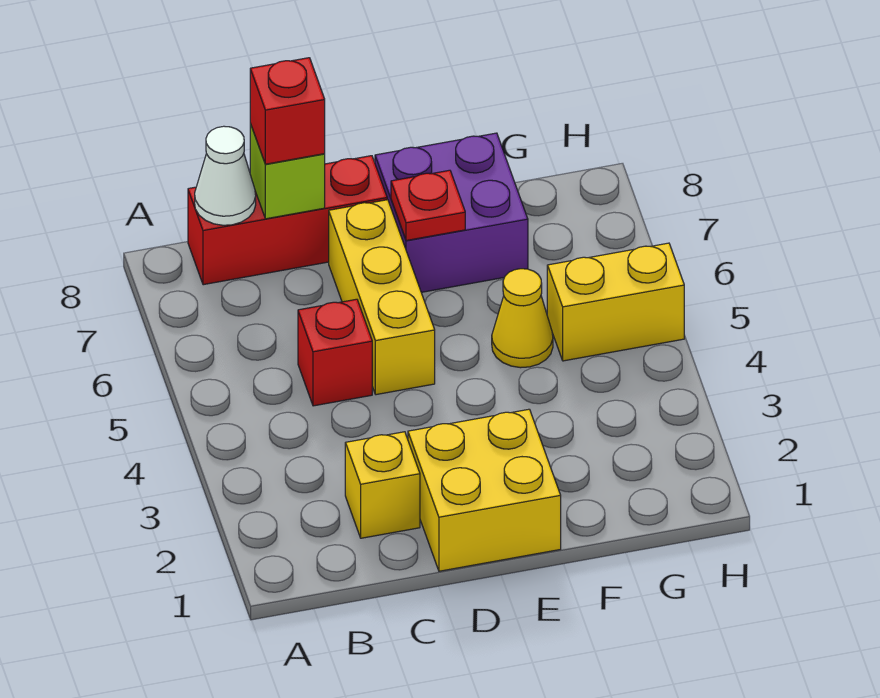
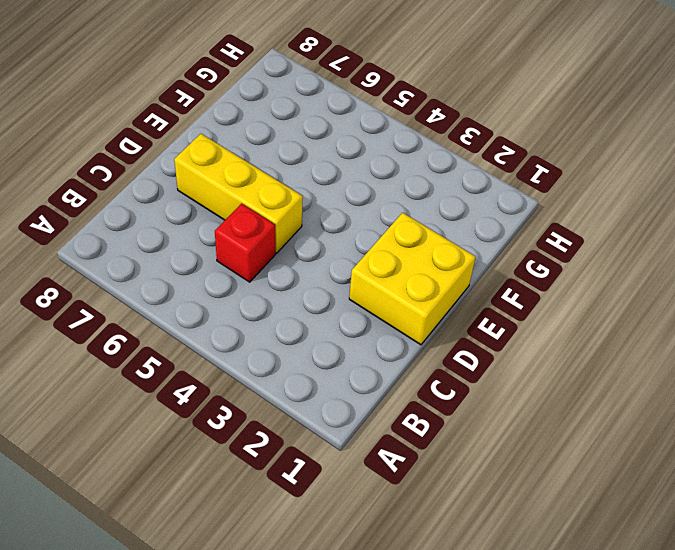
none -> red 1x3 brick [188,156,387,285]
none -> yellow 1x1 brick [345,432,420,538]
none -> purple 2x2 brick [375,133,528,292]

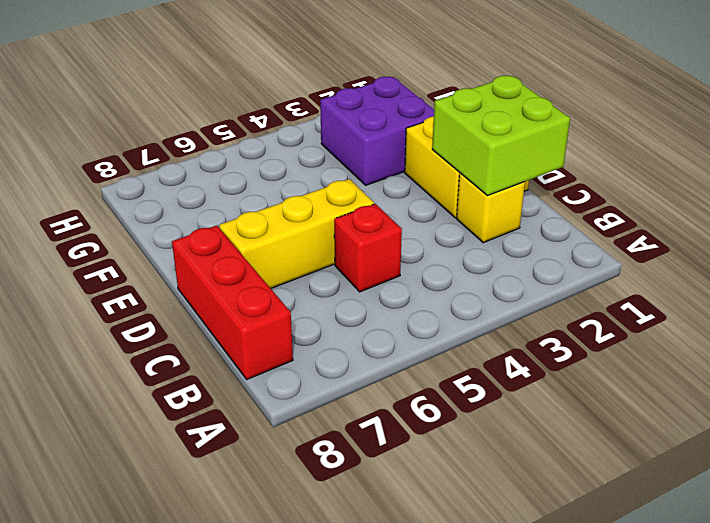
lime 2x2 brick [432,76,570,196] -> none
purple 2x2 brick [320,77,434,185] -> purple 2x2 brick moved to [375,133,528,292]
none -> yellow 1x1 cone [492,269,553,368]
none -> yellow 1x2 brick [547,243,684,361]
none -> white 1x1 cone [195,126,256,225]

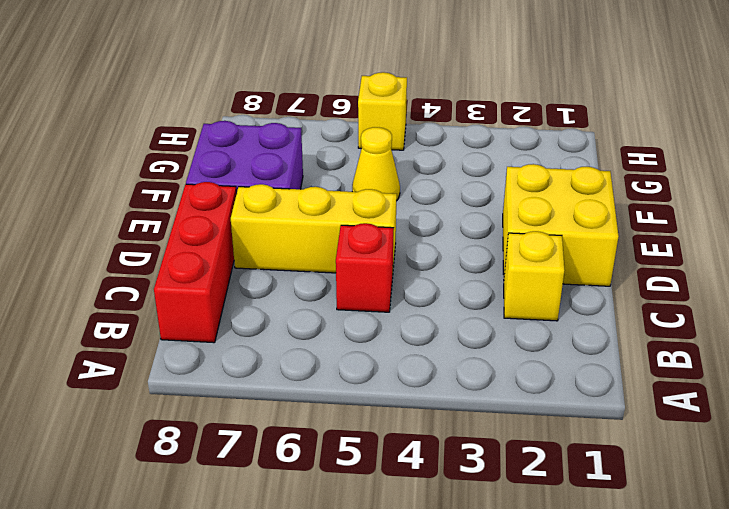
yellow 1x1 brick [358,72,407,150] -> yellow 1x2 brick [547,243,684,361]
none -> white 1x1 cone [195,126,256,225]
none -> lime 1x1 brick [250,124,325,219]
none -> red 1x1 plate [391,170,465,241]

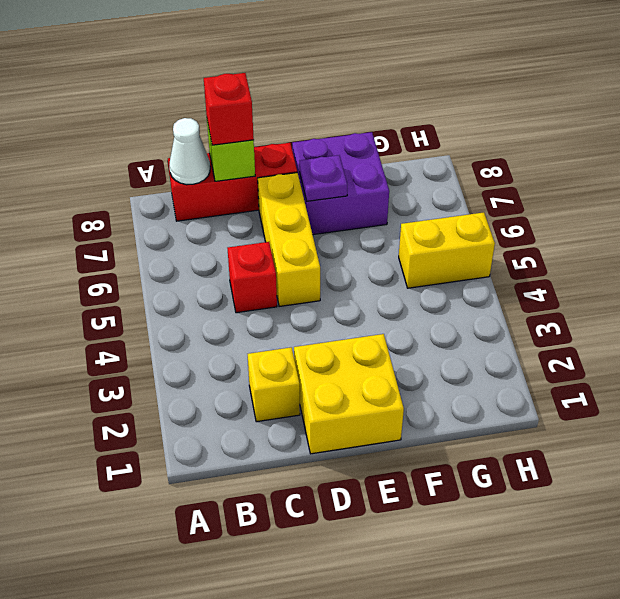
purple 1x1 plate [300,155,347,201] -> red 1x1 plate [391,170,465,241]
none -> yellow 1x1 cone [492,269,553,368]

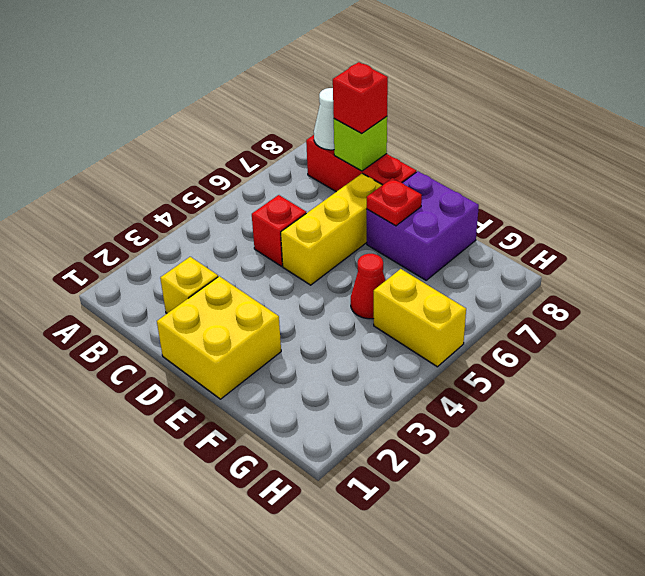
red 1x1 cone [351,254,385,319] -> yellow 1x1 cone [492,269,553,368]

